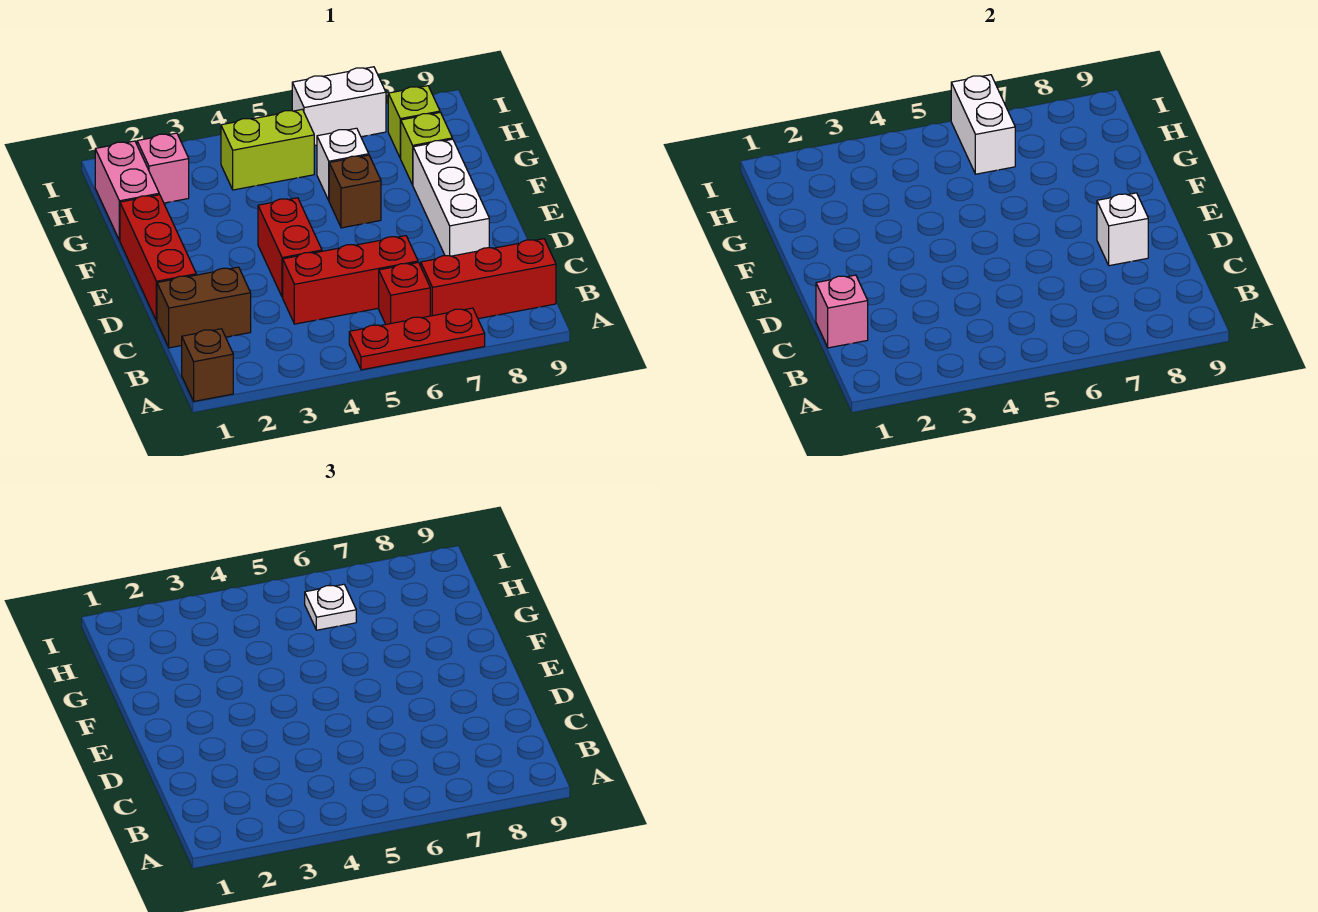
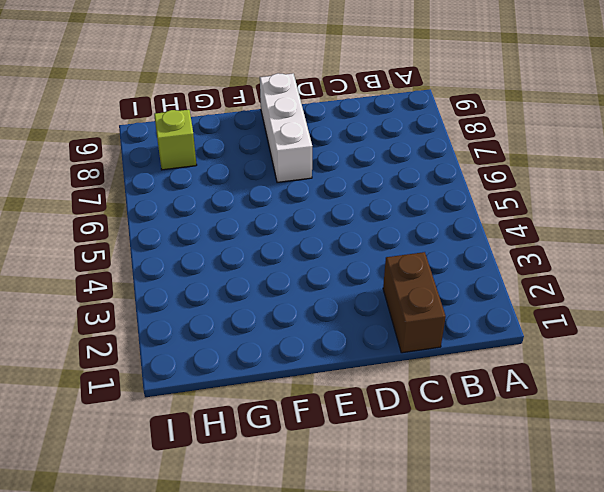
white 1x3 brick [260,73,312,182] -> white 1x3 brick turned to [413,139,489,256]
none -> brown 1x1 brick [182,329,233,401]
none -> red 1x3 plate [349,308,485,370]
none -> red 1x1 brick [379,262,430,324]

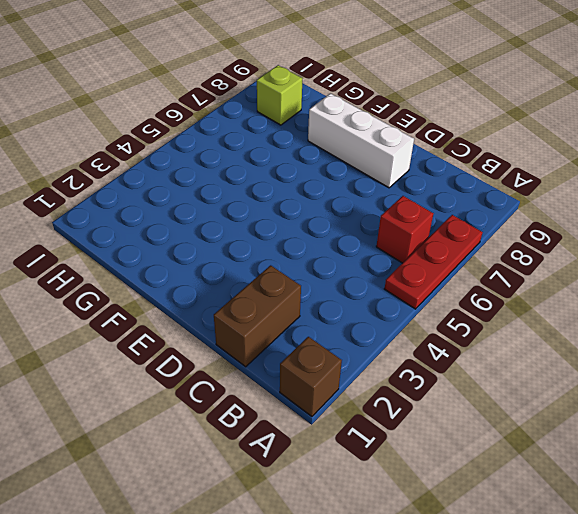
none -> red 1x3 brick [421,239,556,319]
none -> red 1x3 brick [283,236,418,324]
none -> red 1x3 brick [120,195,196,321]

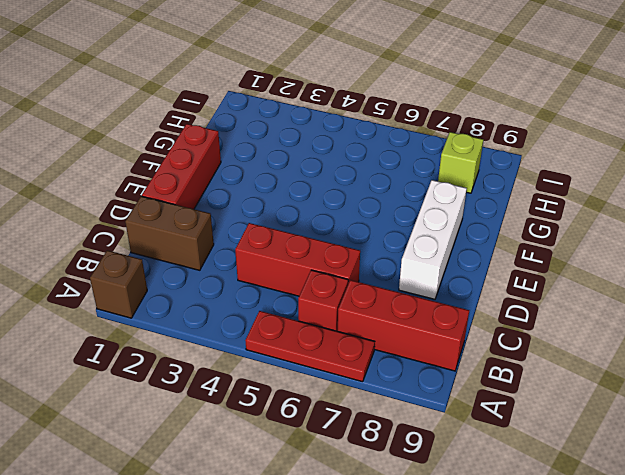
none -> red 1x2 brick [258,198,322,297]
none -> brown 1x1 brick [329,155,381,228]
none -> pink 1x2 brick [95,141,159,241]

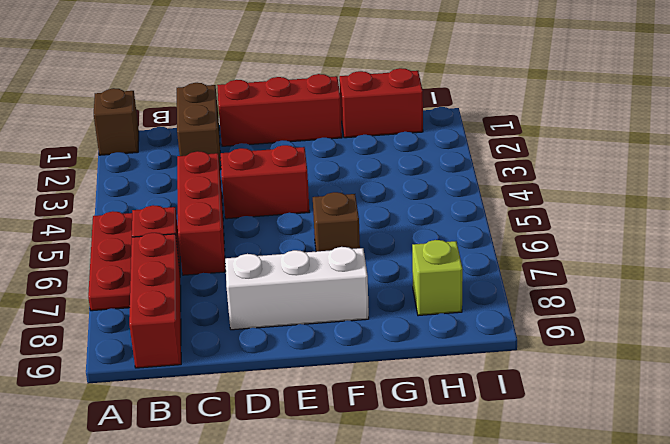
red 1x2 brick [339,68,423,138] -> pink 1x2 brick [95,141,159,241]
none -> white 1x1 brick [317,128,369,200]
none -> lime 1x1 brick [401,113,452,185]
none -> pink 1x1 brick [137,133,189,203]

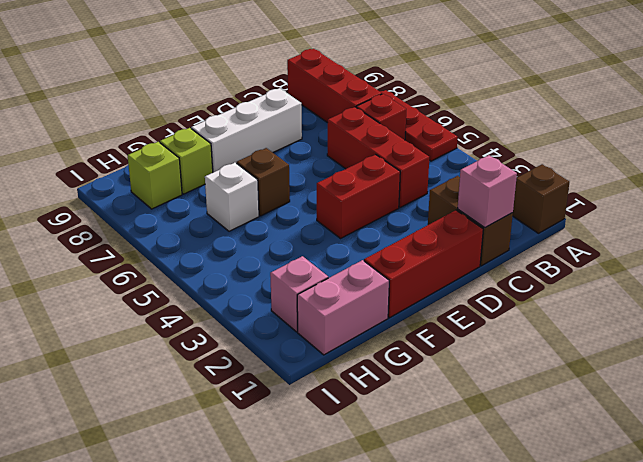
none -> lime 1x2 brick [221,109,314,190]
none -> white 1x2 brick [292,67,386,146]
none -> white 1x1 brick [1097,193,1148,266]

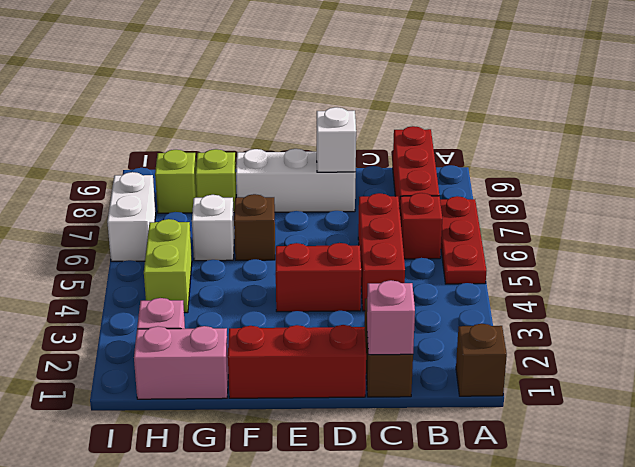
none -> white 1x2 brick [951,75,1015,174]
none -> white 1x1 plate [305,584,356,630]

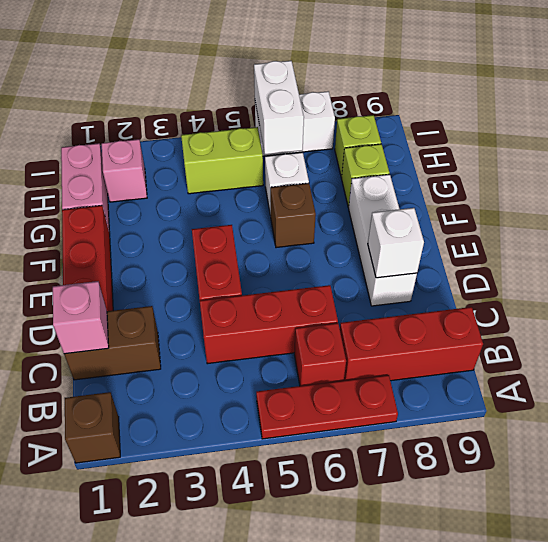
none -> white 1x1 plate [305,584,356,630]

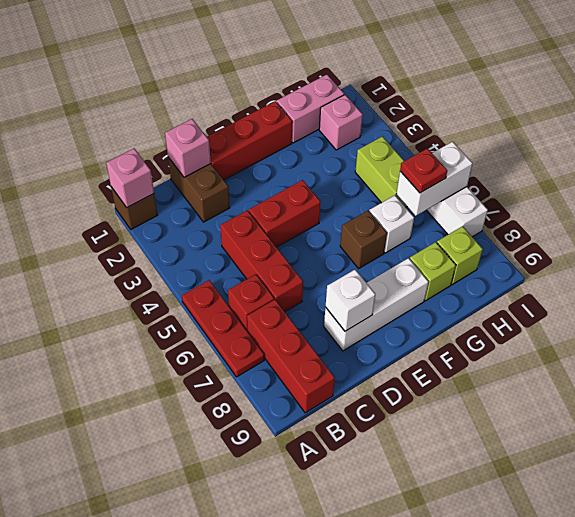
pink 1x1 brick [106,149,154,208] -> none
red 1x1 plate [400,148,447,193] -> white 1x1 plate [305,584,356,630]

